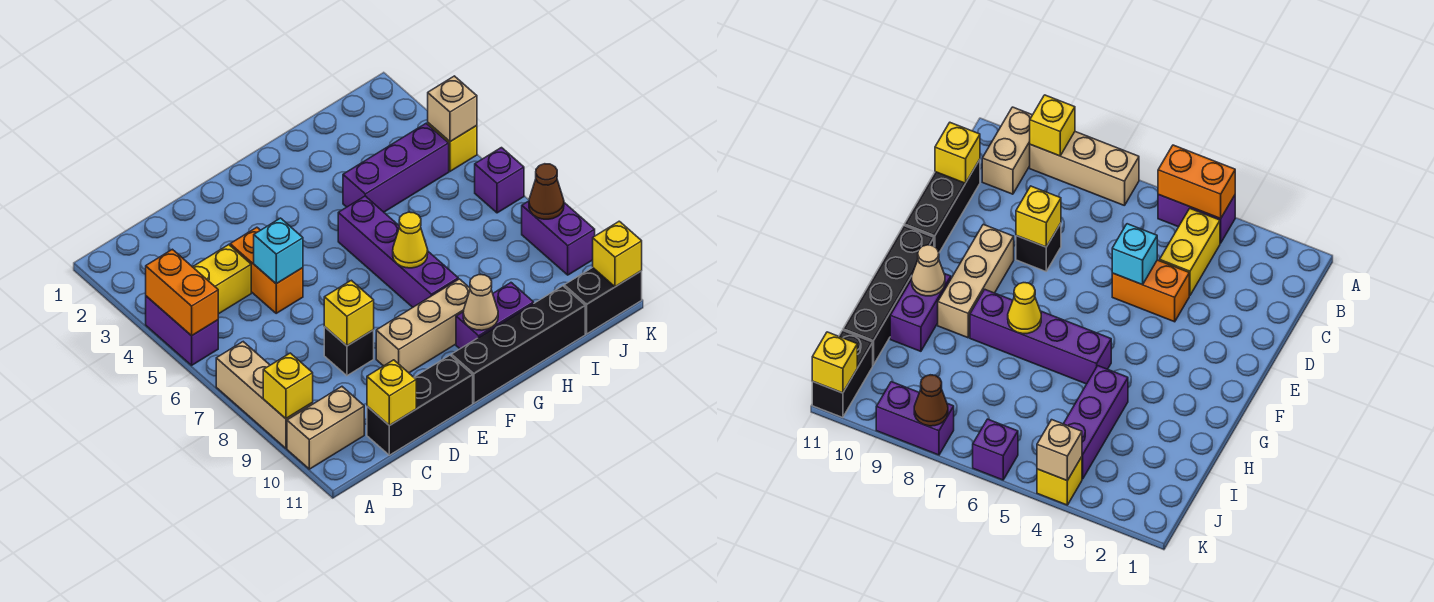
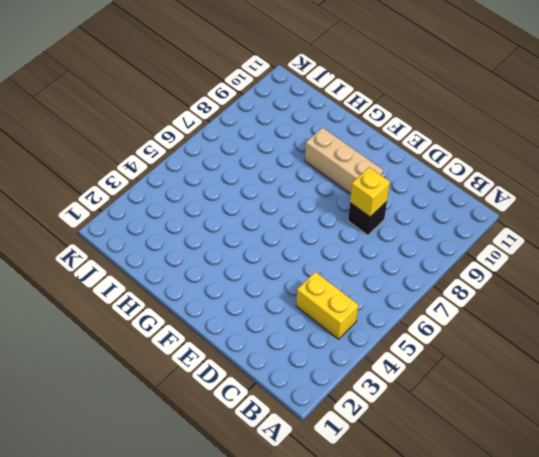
none -> purple 1x2 brick [146,296,218,365]
none -> tan 1x3 brick [216,342,313,448]
none -> tan 1x2 brick [287,387,364,469]

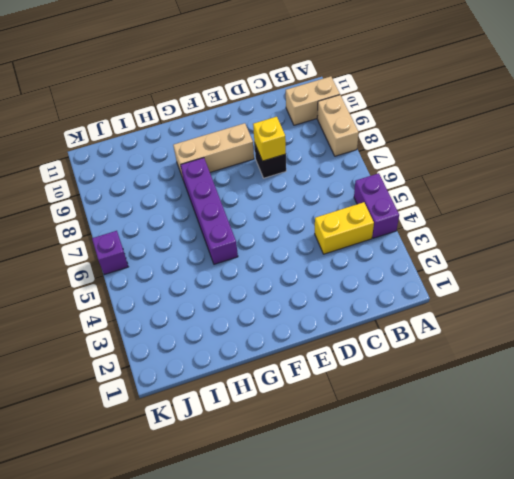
tan 1x2 brick [317,95,359,156] -> tan 1x3 brick [216,342,313,448]
none -> black 1x3 brick [367,355,473,455]
none -> orange 1x2 brick [230,227,303,313]
none -> black 1x4 brick [452,286,585,403]

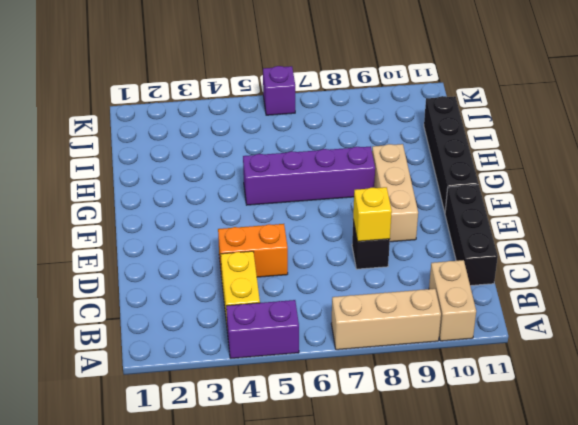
none -> purple 1x2 brick [456,283,534,349]
none -> purple 1x3 brick [343,123,449,212]
none -> black 1x2 brick [564,268,642,334]

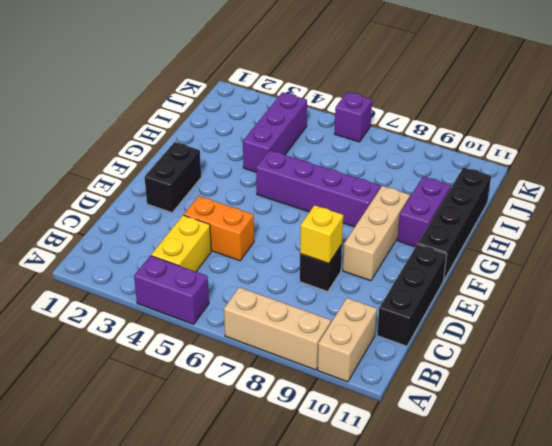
black 1x2 brick [145,142,201,213] -> black 1x2 brick moved to [564,268,642,334]
none -> yellow 1x1 brick [428,123,477,171]
none -> purple 1x2 brick [522,201,595,275]
none -> orange 1x2 brick [146,249,218,336]

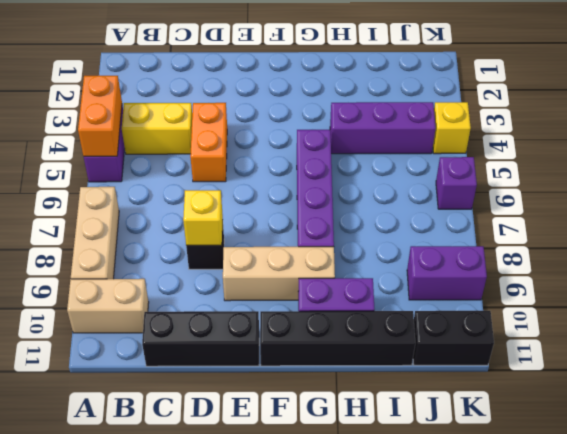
purple 1x2 brick [407,246,487,300] -> purple 1x2 brick turned to [522,201,595,275]
none -> yellow 1x1 brick [263,353,313,419]
none -> yellow 1x1 brick [367,360,416,426]
none -> cyan 1x1 brick [254,218,303,284]

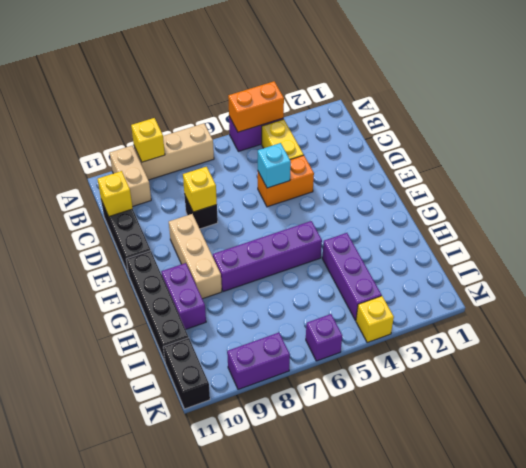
none -> yellow 1x1 cone [393,212,428,268]
none -> tan 1x1 cone [463,275,498,330]
none -> tan 1x1 brick [428,76,477,142]

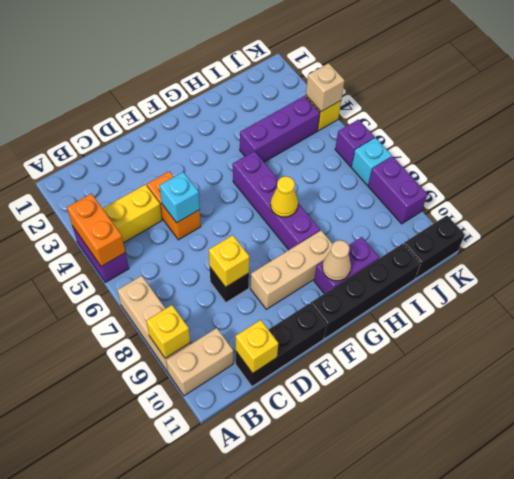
cyan 1x1 brick [351,138,392,185] -> none
none -> brown 1x1 cone [529,164,564,219]
none -> yellow 1x1 brick [593,221,642,287]

